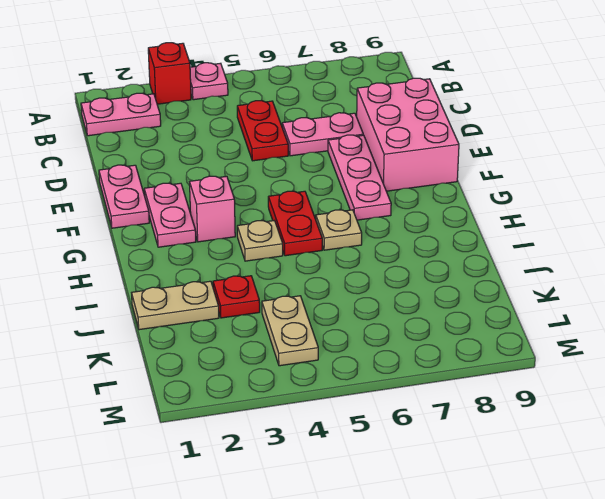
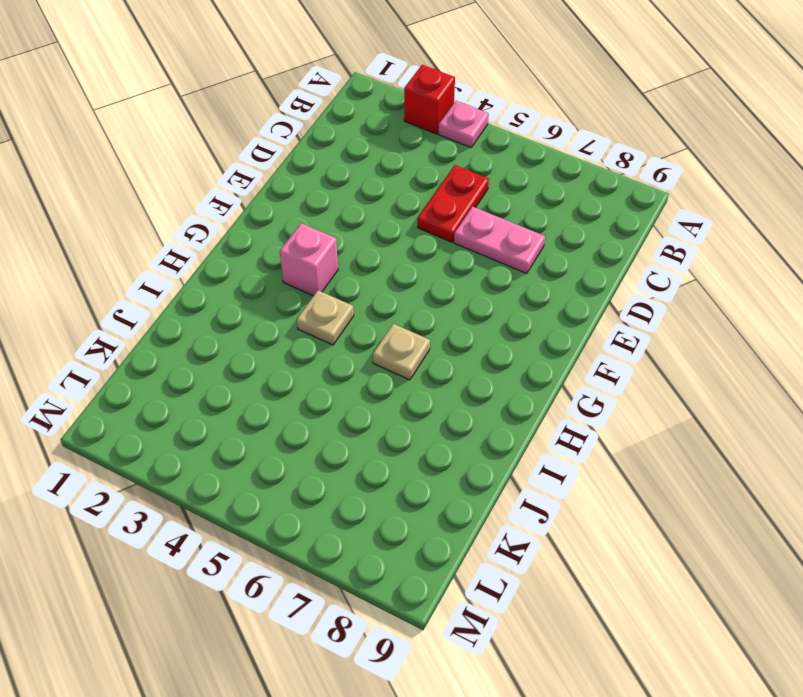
none -> pink 1x2 plate [81,93,161,136]
none -> pink 2x3 brick [357,78,459,191]
none -> pink 1x2 plate [99,165,149,228]

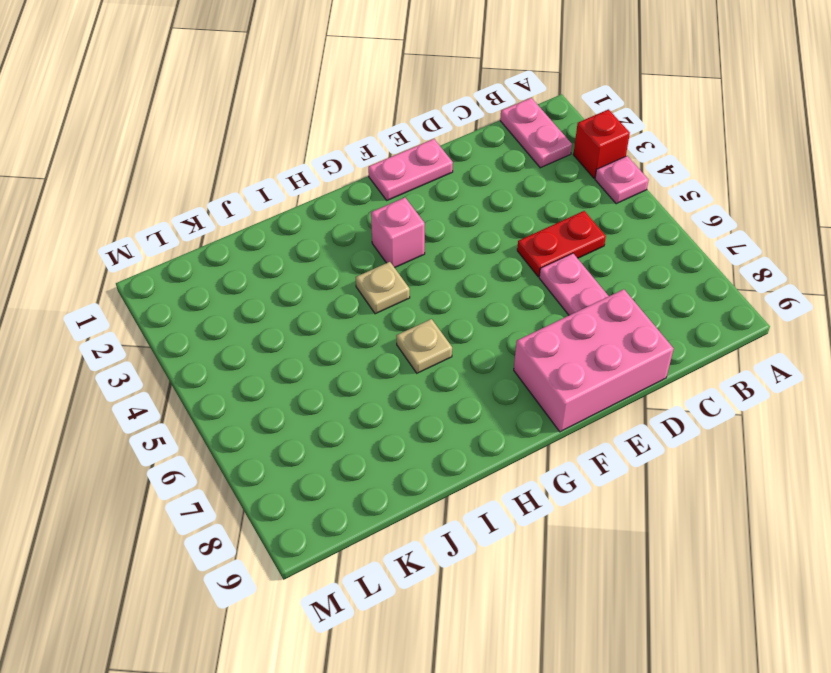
none -> pink 1x3 plate [328,135,391,220]
none -> pink 1x2 plate [144,183,196,247]
none -> red 1x2 plate [268,191,322,256]

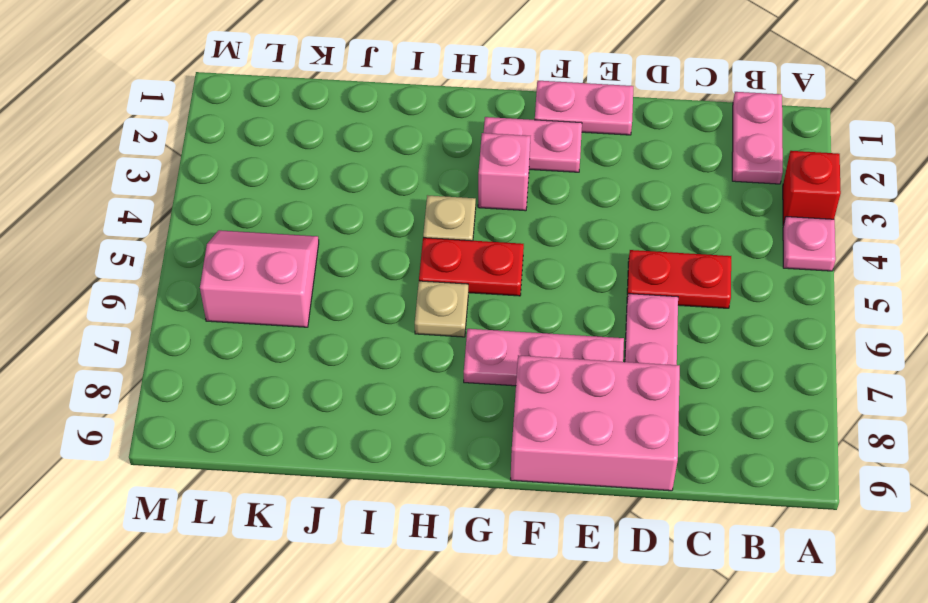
pink 2x2 slope [200,230,319,327] -> none
none -> tan 1x2 plate [132,281,219,330]
none -> red 1x1 plate [213,276,260,318]
none -> tan 1x2 plate [262,296,318,366]

